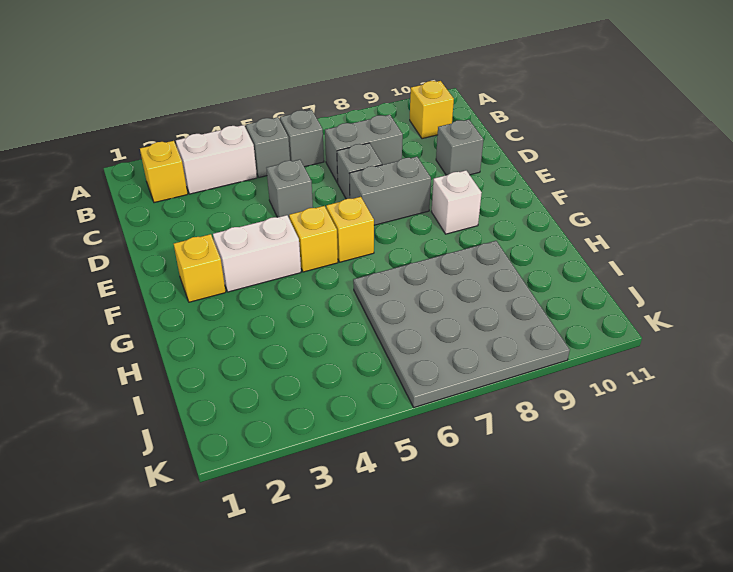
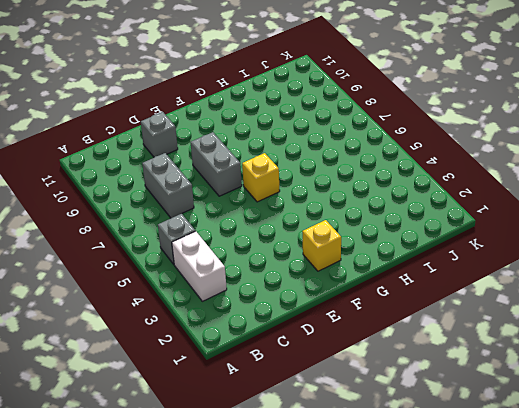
none -> yellow 1x1 brick [140,141,188,203]
none -> grey 1x1 brick [280,110,324,167]
none -> yellow 1x1 brick [410,81,454,139]

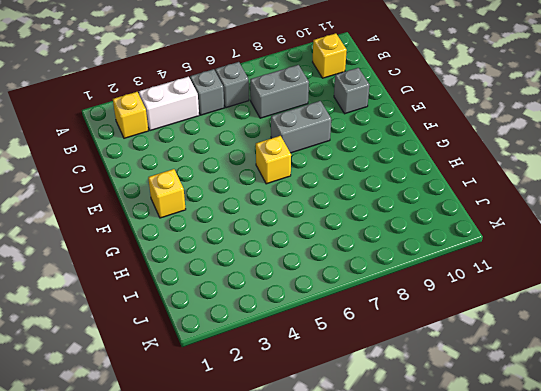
none -> grey 1x1 brick [267,160,313,217]
none -> grey 1x1 brick [337,143,382,199]
none -> white 1x2 brick [213,215,301,292]

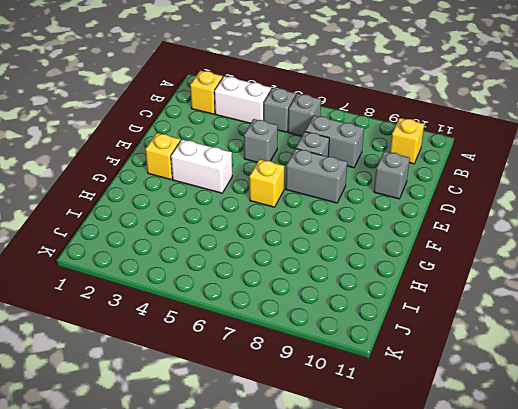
none -> yellow 1x1 brick [289,206,338,272]
none -> white 1x1 brick [431,170,482,234]
none -> grey 4x4 plate [353,241,570,407]

